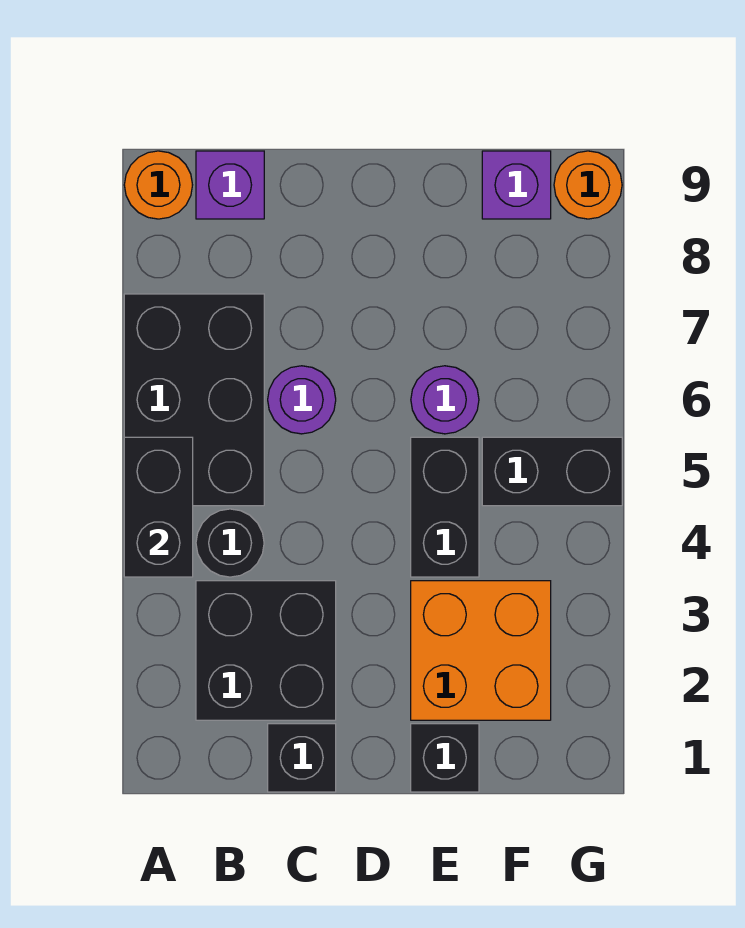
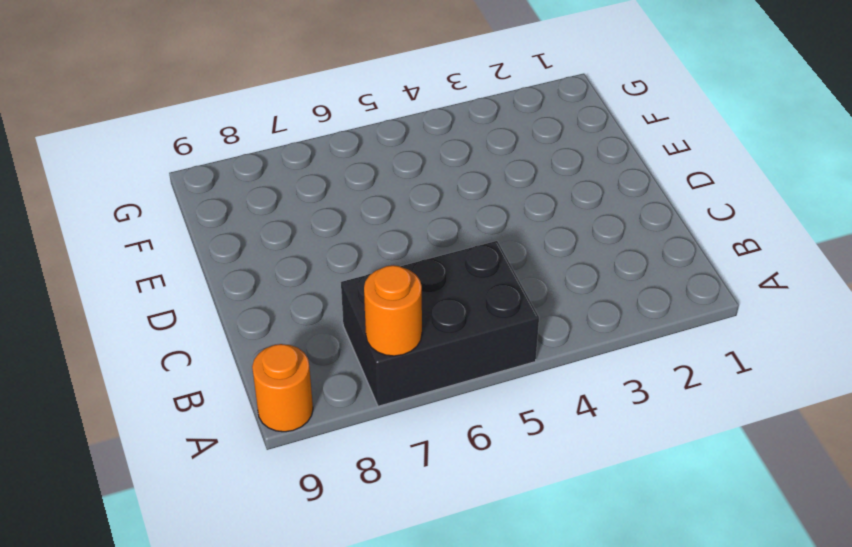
orange 1x1 round brick [364,265,422,356] -> orange 1x1 round brick moved to [554,151,622,219]
none -> black 2x2 brick [196,581,336,720]
none -> black 1x1 round brick [196,509,264,577]
none -> purple 1x1 brick [196,151,264,219]

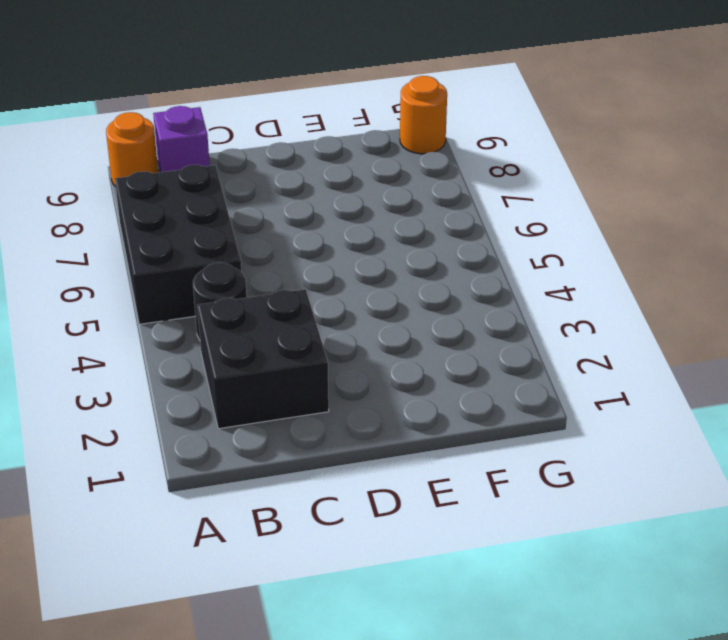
none -> black 1x1 brick [268,724,336,792]
none -> purple 1x1 round brick [268,366,336,434]
none -> black 1x1 brick [411,724,479,792]

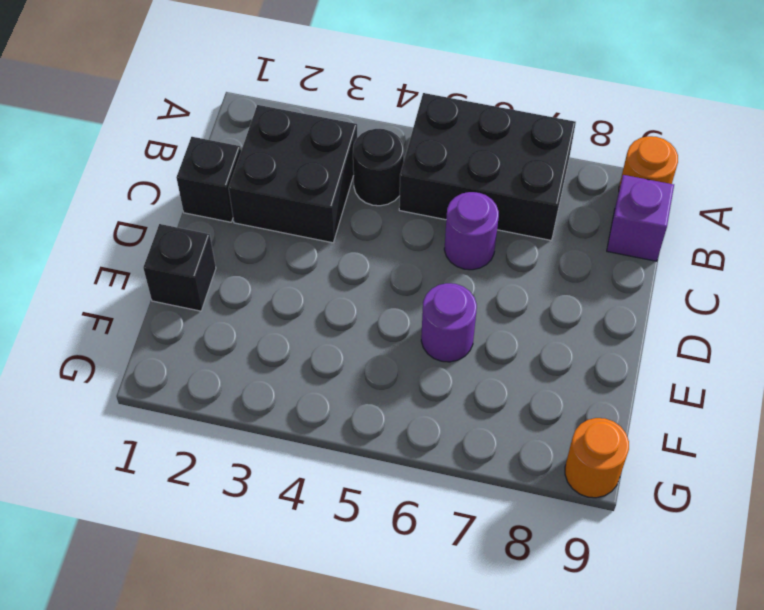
none -> orange 2x2 brick [411,581,551,720]
none -> black 1x2 brick [411,437,479,577]
none -> black 1x2 brick [482,437,622,506]

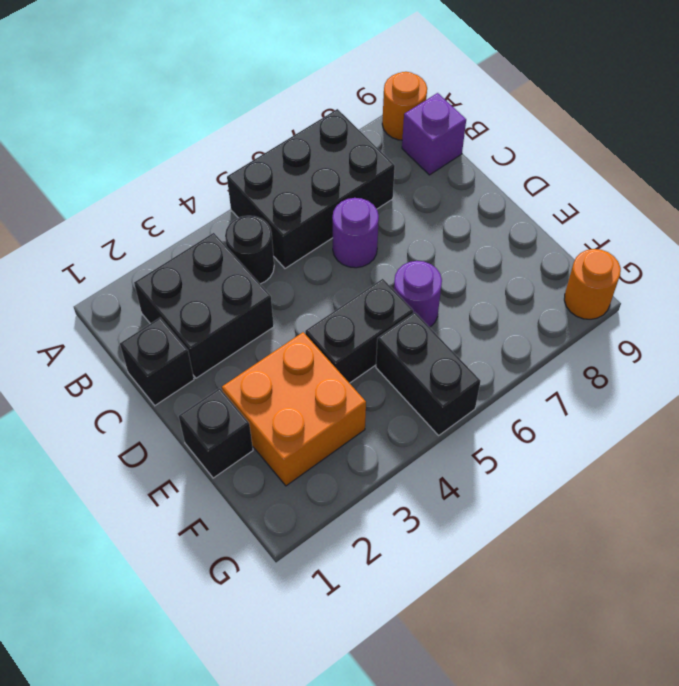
none -> purple 1x1 brick [482,151,551,219]
none -> black 1x2 brick [124,437,193,577]

